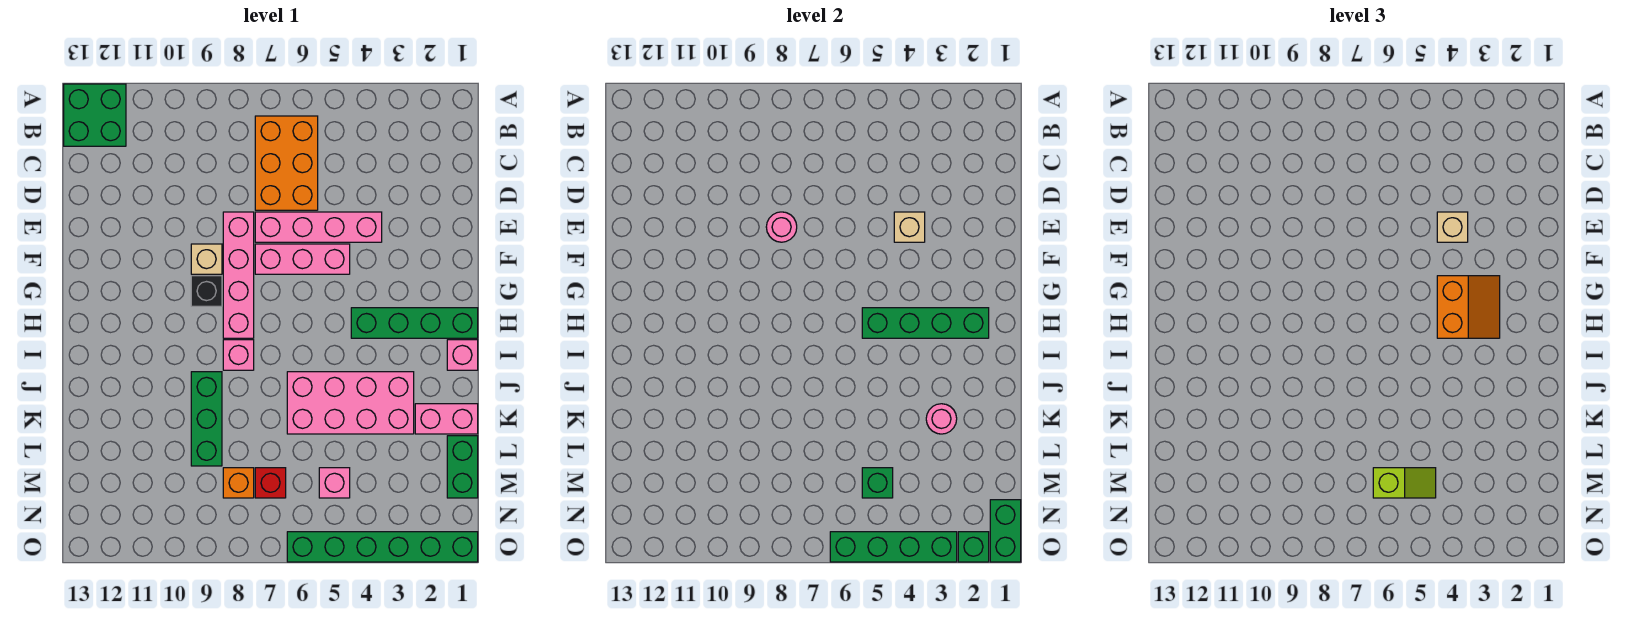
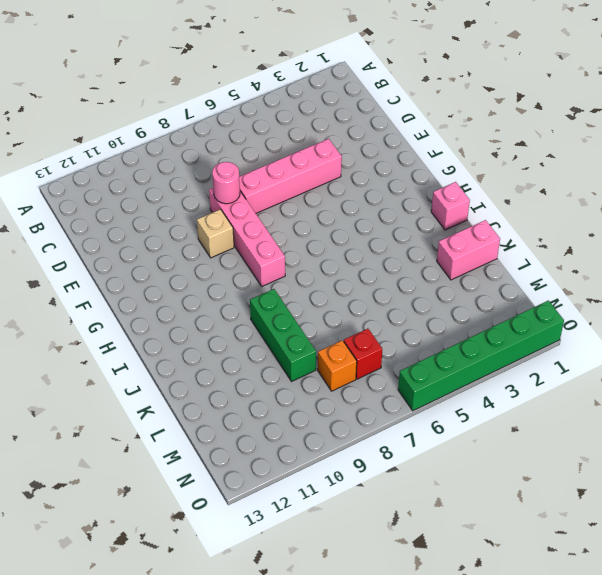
none -> green 2x2 brick [64,84,126,146]
none -> orange 2x3 brick [255,116,318,210]
none -> pink 1x3 brick [255,244,350,274]

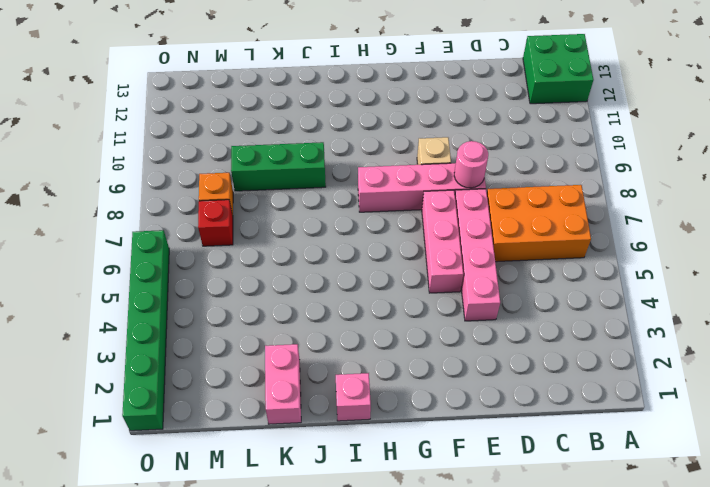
none -> black 1x1 brick [191,276,222,306]
none -> green 1x4 brick [351,308,478,338]
none -> pink 1x1 brick [223,340,254,370]

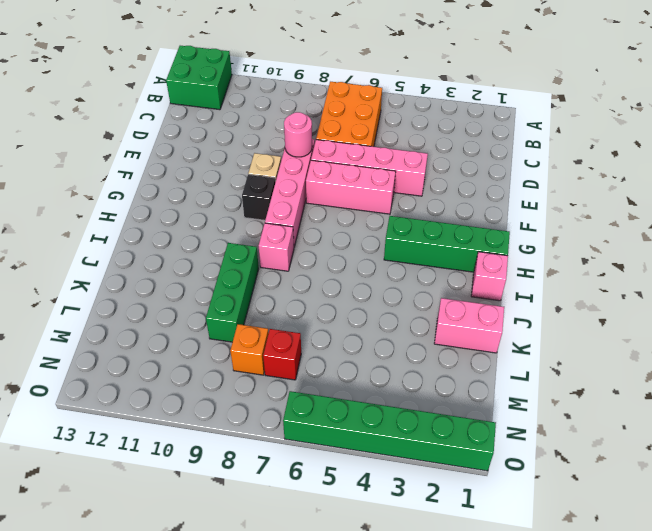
none -> pink 2x4 brick [287,372,414,434]
none -> green 1x2 brick [447,436,478,498]
none -> pink 1x1 brick [319,468,350,498]

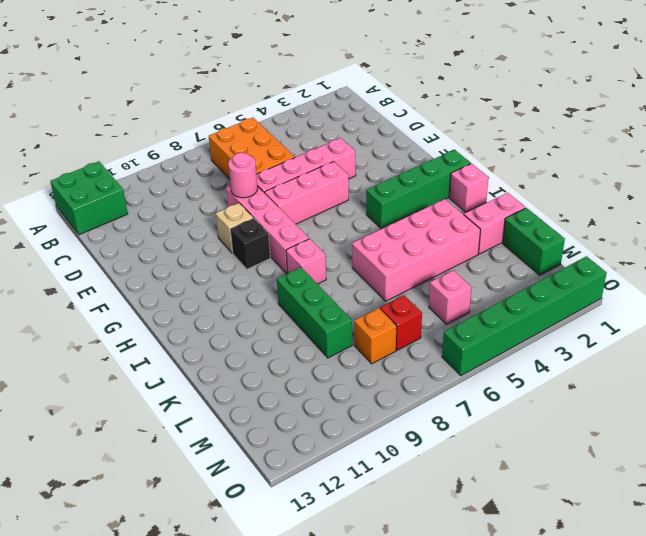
none -> tan 1x1 brick [894,212,925,242]
none -> green 1x4 brick [862,308,989,338]
none -> pink 1x1 round brick [926,404,957,434]

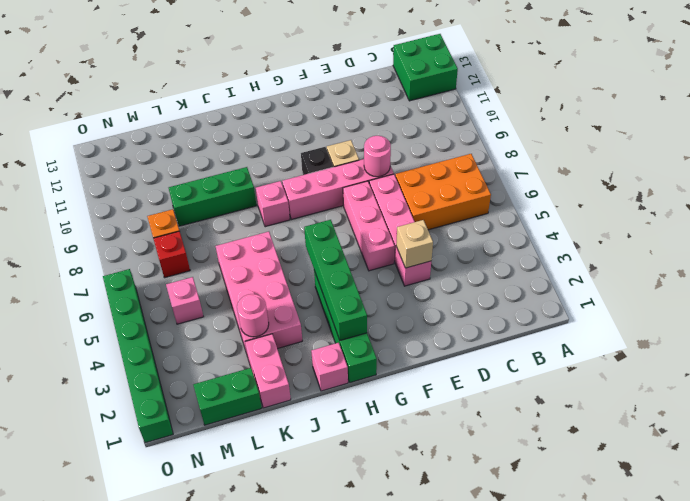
none -> green 1x1 brick [862,468,893,498]
none -> green 1x2 brick [990,500,1021,562]
none -> green 1x1 brick [958,532,989,562]

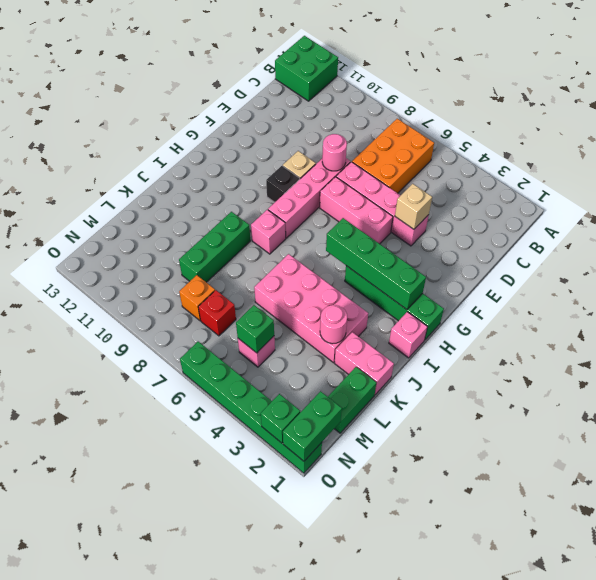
none -> green 1x4 brick [830,532,957,562]
none -> tan 1x1 brick [1437,212,1468,242]
none -> orange 2x2 slope [1437,276,1500,338]

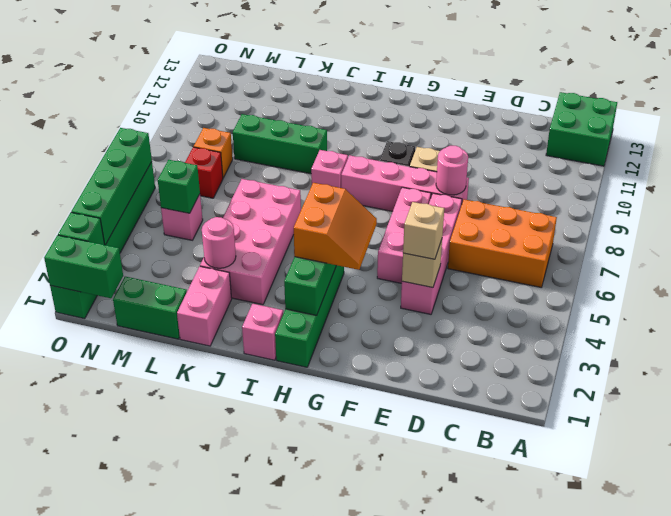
orange 2x2 slope [294,183,377,270] -> orange 2x2 slope turned to [1437,276,1500,338]
none -> lime 1x2 slope [1373,468,1436,498]

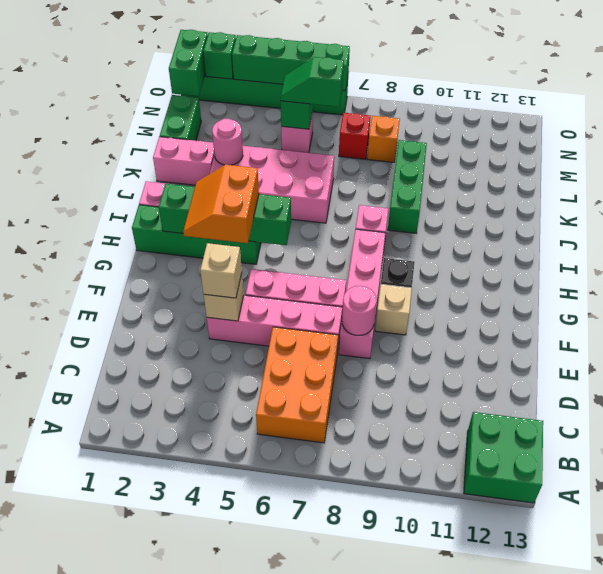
green 1x2 slope [281,57,344,107] -> lime 1x2 slope [1373,468,1436,498]

